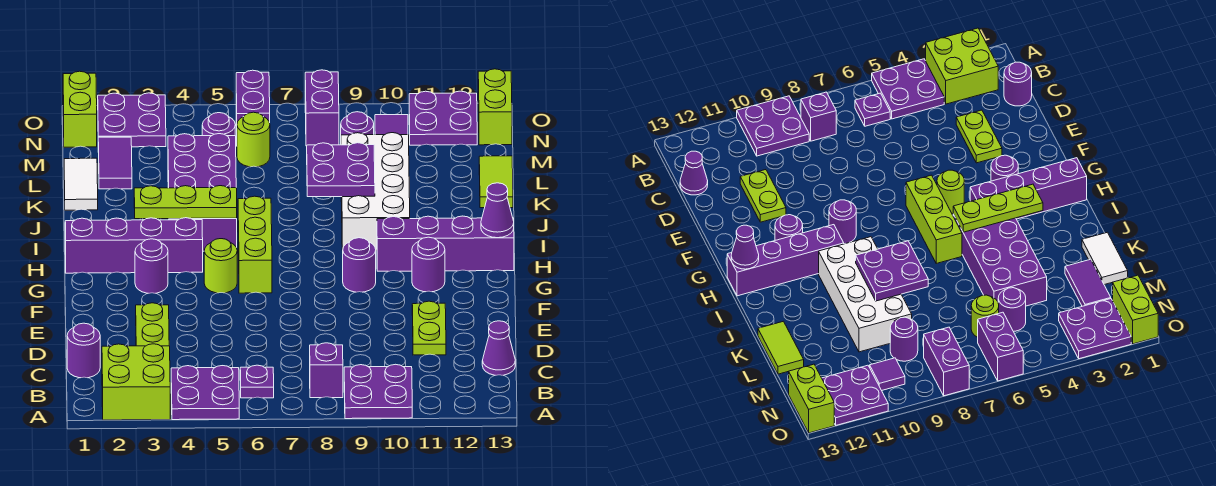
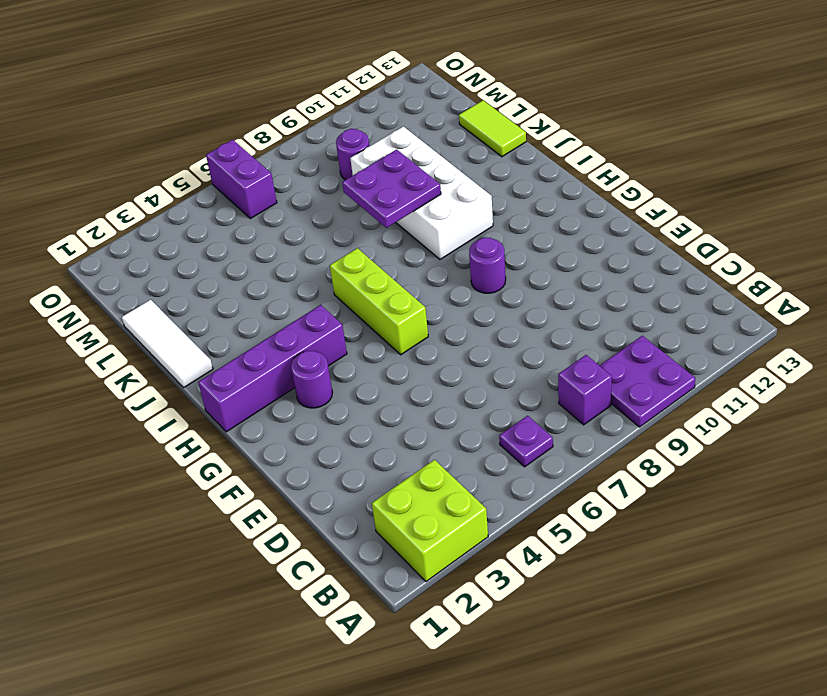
white 1x3 tile [122,300,213,388] -> white 1x2 tile [64,158,98,210]
none -> purple 2x2 plate [171,366,239,420]
none -> purple 1x1 round brick [67,323,100,378]
none -> purple 1x1 cone [482,321,515,375]
none -> lime 1x2 plate [136,303,169,346]

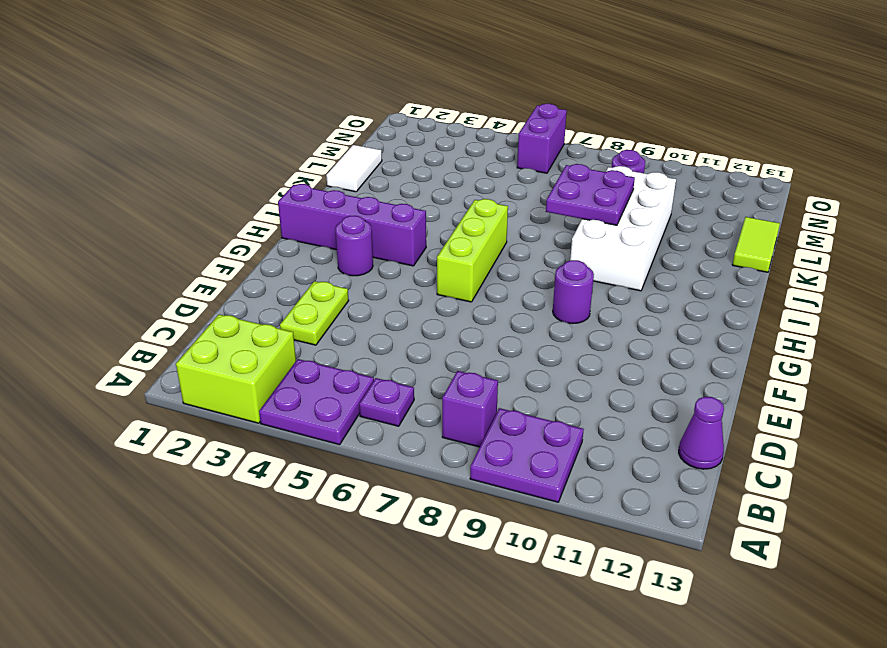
none -> purple 1x1 round brick [67,323,100,378]
none -> lime 1x2 plate [412,301,446,355]
none -> lime 1x1 round brick [204,239,237,293]
none -> purple 1x1 round brick [412,237,445,292]

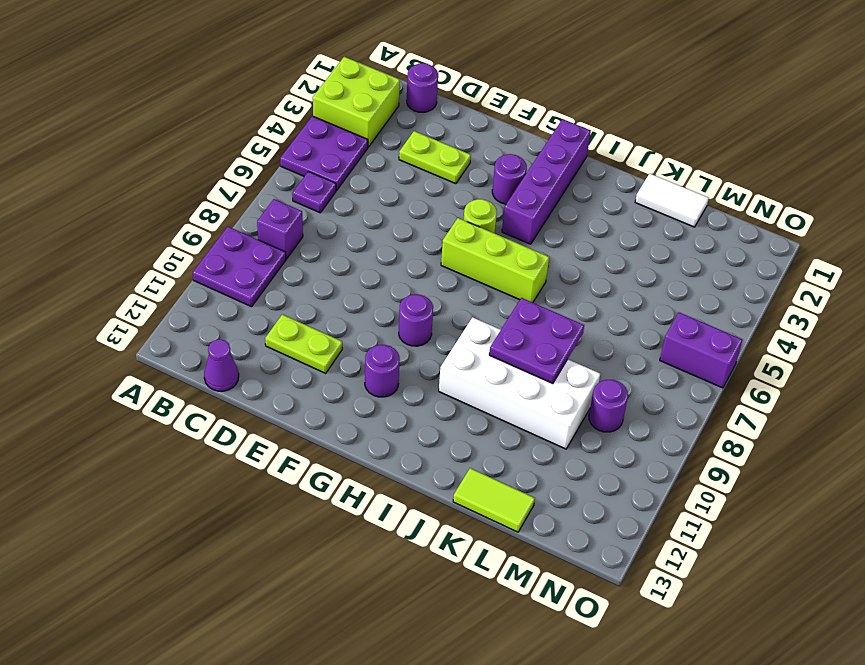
none -> purple 1x4 brick [377,216,514,271]
none -> purple 2x4 brick [168,134,237,251]
none -> purple 1x2 tile [98,137,132,189]
none -> purple 1x1 round brick [202,113,235,136]

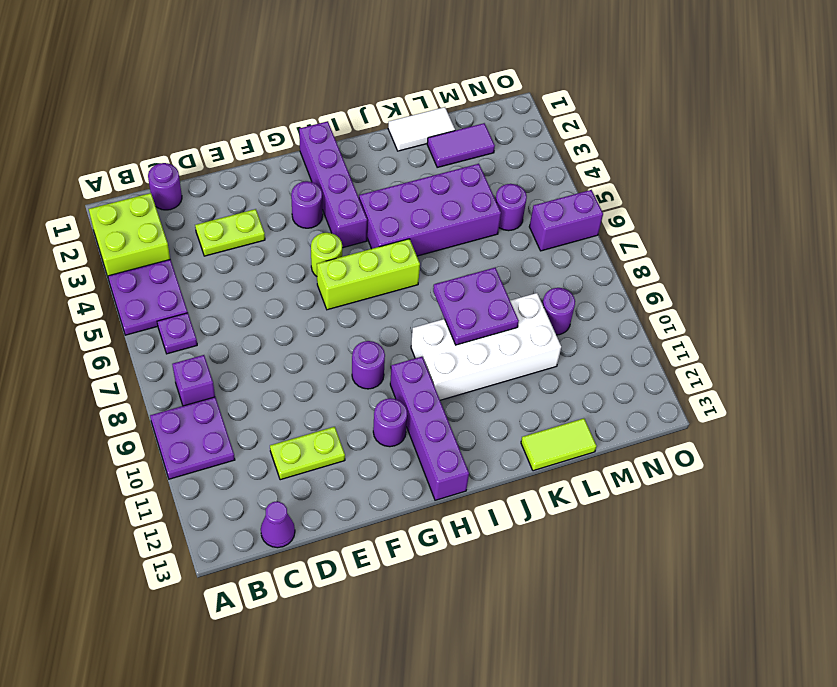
none -> lime 1x1 round brick [237,112,270,167]
none -> lime 1x2 brick [63,71,97,147]
none -> purple 2x2 plate [98,93,166,147]
none -> purple 1x2 brick [305,70,339,146]

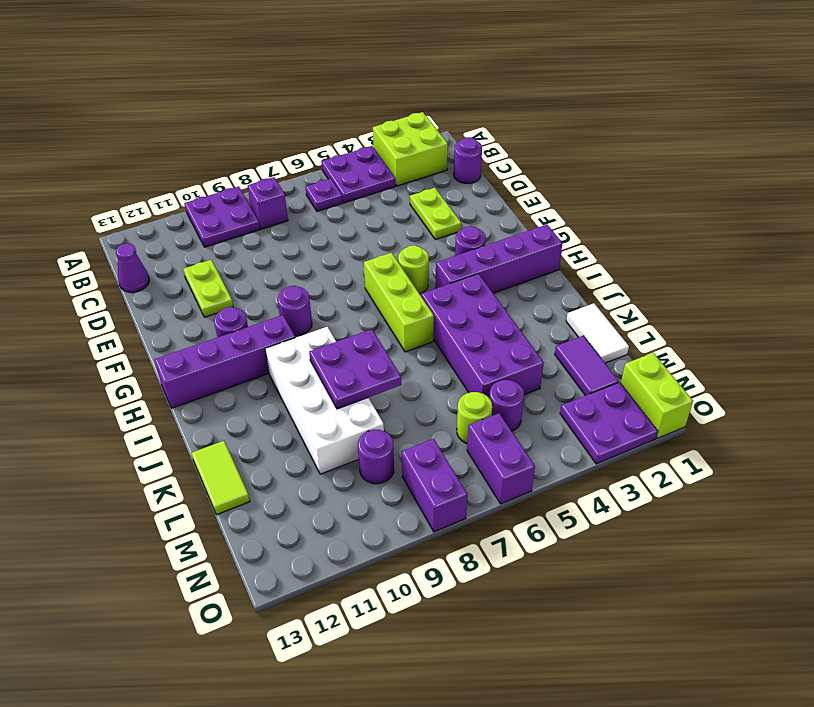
none -> purple 1x1 tile [375,115,408,135]
none -> purple 2x2 plate [409,91,477,145]
none -> lime 1x2 brick [478,69,512,145]
none -> purple 1x1 cone [481,183,514,238]

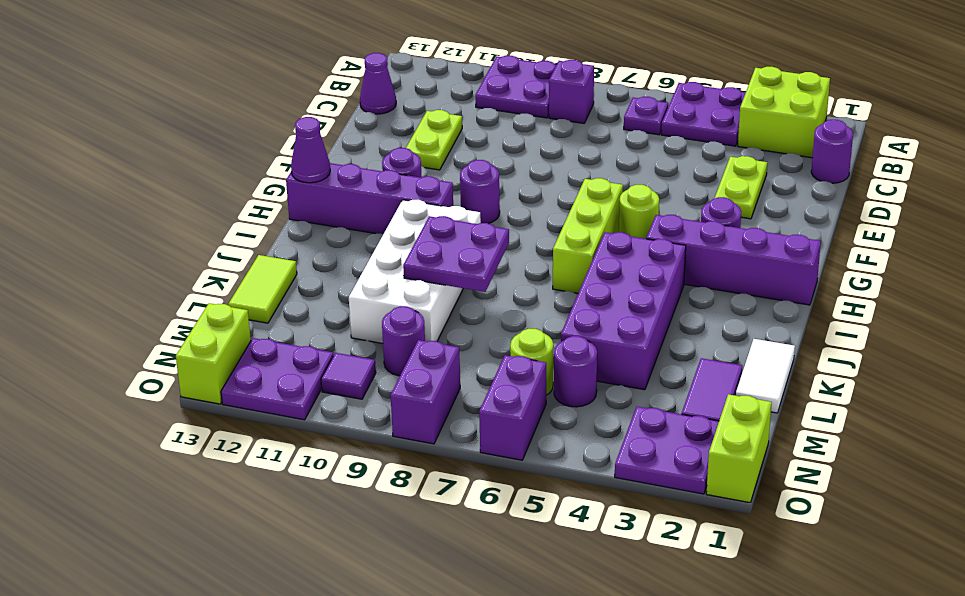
none -> lime 1x3 plate [134,186,237,219]

